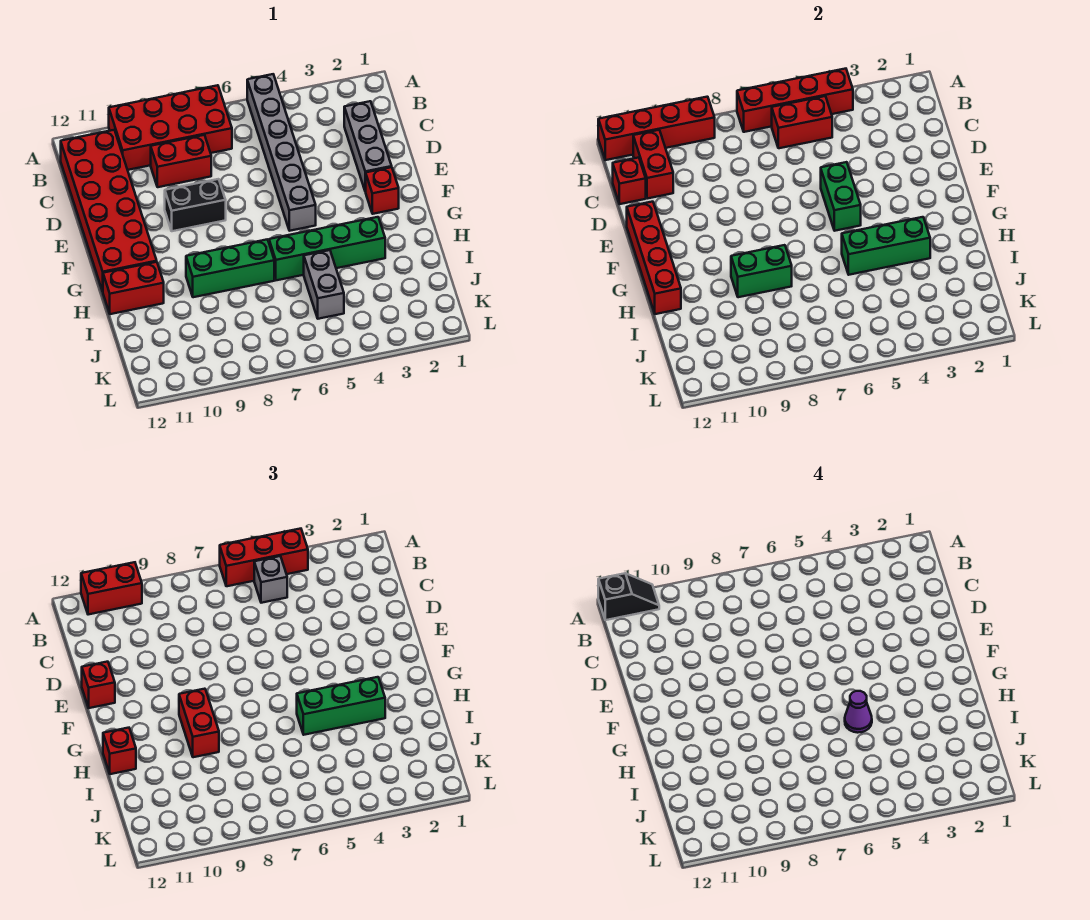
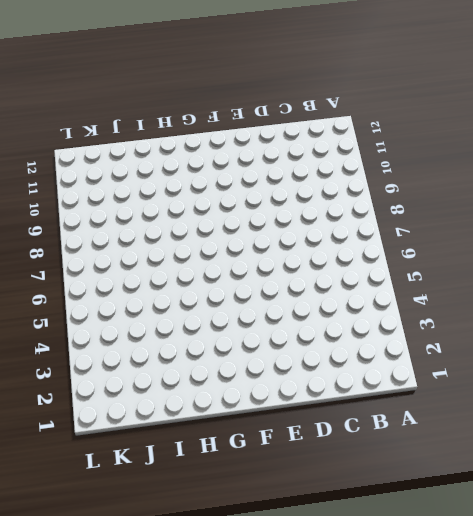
none -> grey 1x6 brick [247,74,316,231]
none -> red 2x4 brick [109,85,232,170]
none -> red 2x6 brick [61,130,157,291]

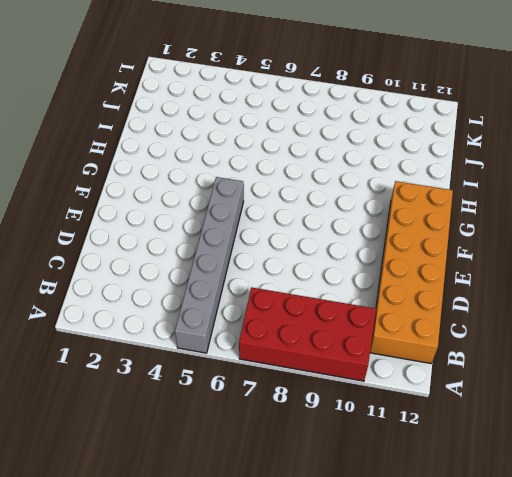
orange 2x6 brick [370,181,453,363] -> red 2x6 brick [61,130,157,291]
none -> grey 1x3 brick [344,101,392,192]
none -> red 1x2 brick [151,135,211,187]
none -> black 1x2 brick [165,179,226,231]

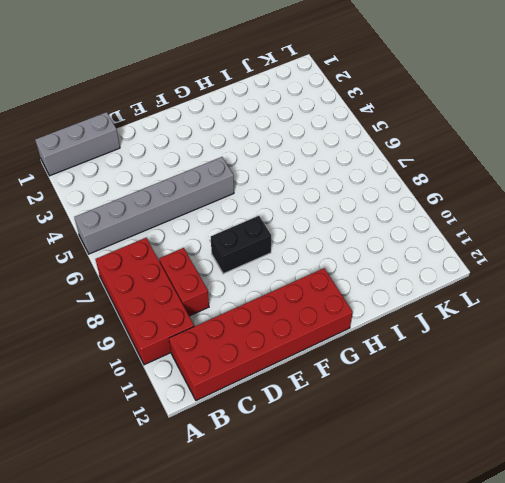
grey 1x3 brick [35,112,120,176] -> grey 1x3 brick moved to [344,101,392,192]
black 1x2 brick [211,216,271,274] -> black 1x2 brick turned to [165,179,226,231]
none -> red 1x1 brick [366,167,399,214]
none -> green 1x4 brick [269,217,385,280]
none -> green 1x3 brick [186,239,274,297]

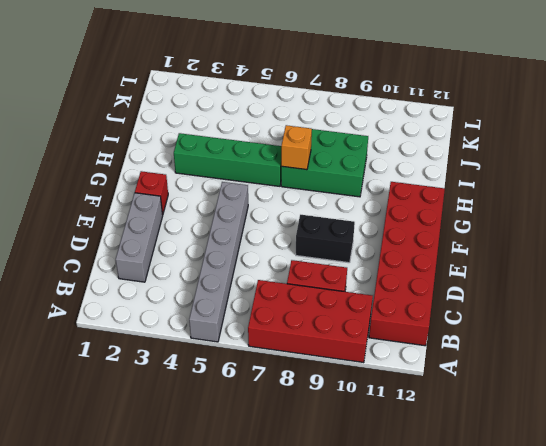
green 2x3 brick [281,129,368,197] -> green 1x3 brick [186,239,274,297]
orange 1x1 brick [281,125,312,170] -> none
none -> red 1x2 brick [103,262,164,314]
none -> grey 1x2 brick [304,250,344,319]
none -> red 1x4 brick [737,69,853,132]

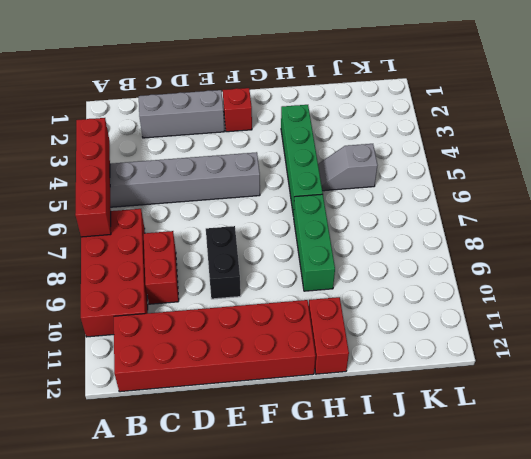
grey 1x2 slope [318,144,378,191] -> grey 1x2 brick [304,250,344,319]
none -> red 1x4 brick [598,97,715,160]
none -> red 1x2 brick [772,96,832,148]
none -> red 1x2 brick [633,130,673,199]

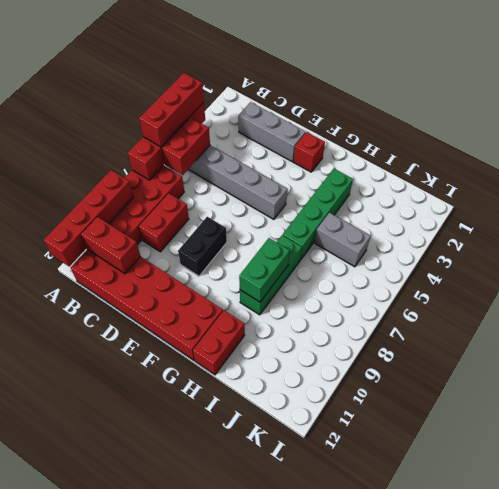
none -> red 1x1 brick [613,157,646,204]
none -> green 1x2 brick [821,162,861,231]
none -> red 1x4 brick [627,202,681,314]

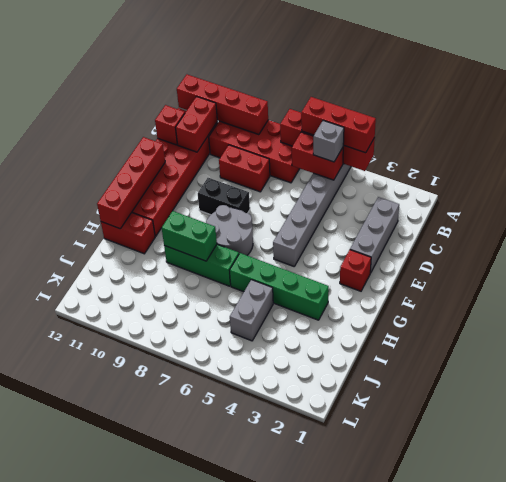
grey 2x2 round brick [206,205,253,255] -> none
none -> green 1x2 brick [821,162,861,231]
none -> green 1x3 brick [842,217,930,275]
none -> red 1x2 brick [81,562,142,615]

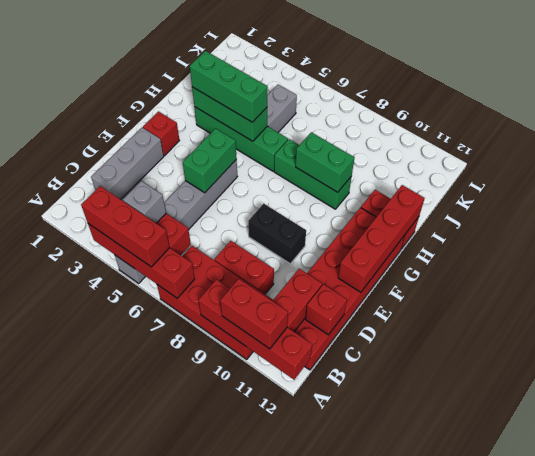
none -> red 1x1 brick [82,662,115,708]
none -> red 1x2 brick [179,689,219,757]
none -> red 1x1 brick [103,728,136,774]

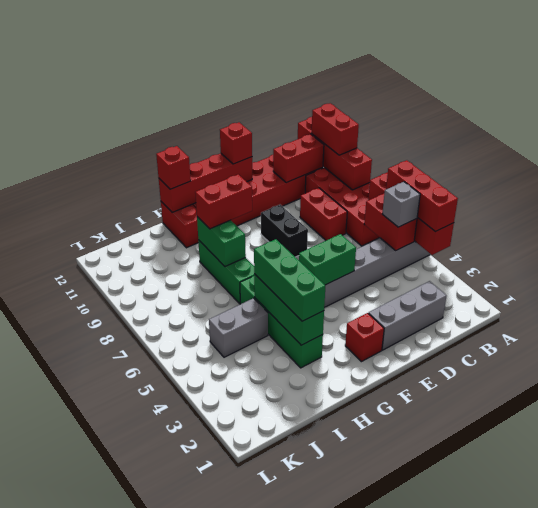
none -> red 1x1 brick [613,157,646,204]
none -> black 1x2 slope [598,573,659,620]
none -> purple 1x1 cone [845,691,872,733]

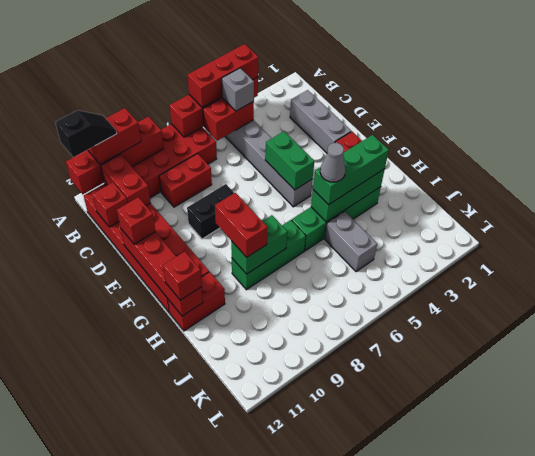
grey 1x1 cone [320,143,345,182] -> purple 1x1 cone [845,691,872,733]

